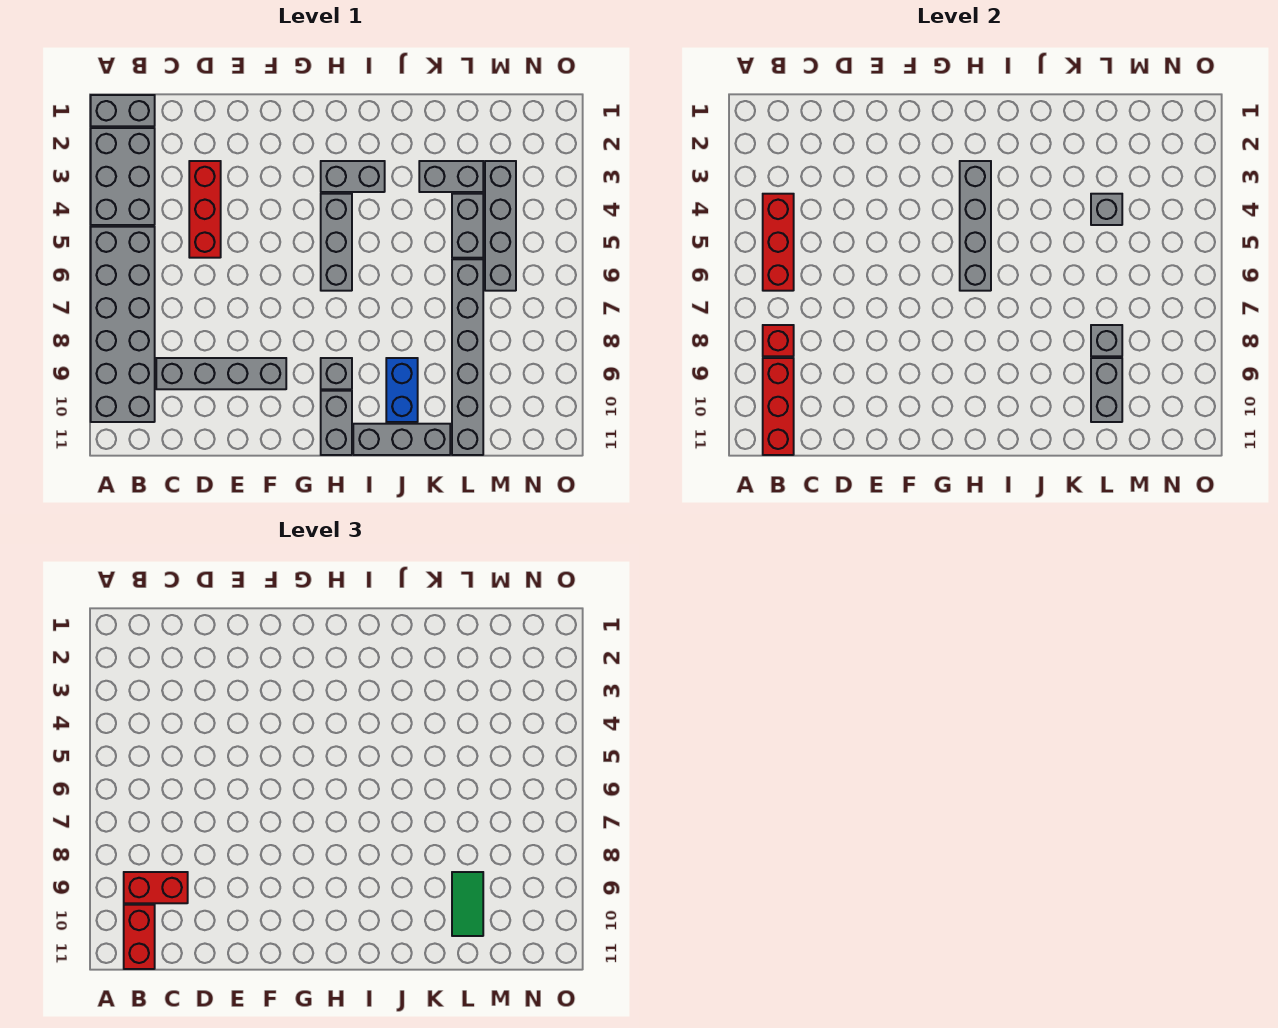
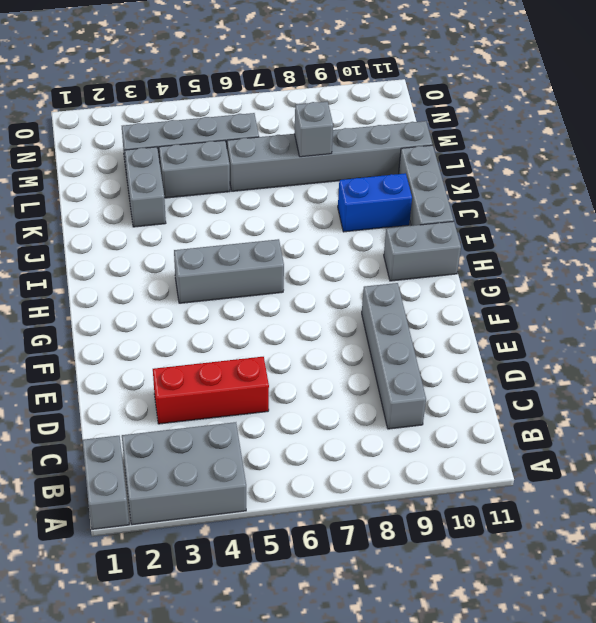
none -> grey 2x6 brick [91,227,155,422]
none -> grey 1x2 brick [321,161,385,192]
none -> grey 1x1 brick [321,358,352,389]

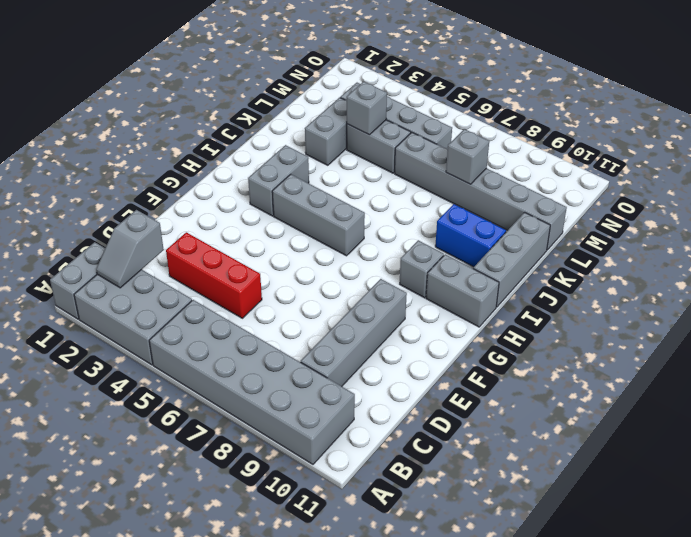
grey 1x2 slope [96,210,164,288] -> none
none -> red 1x3 brick [763,194,794,291]
none -> red 1x1 brick [763,325,794,356]
none -> red 1x3 brick [763,358,794,455]

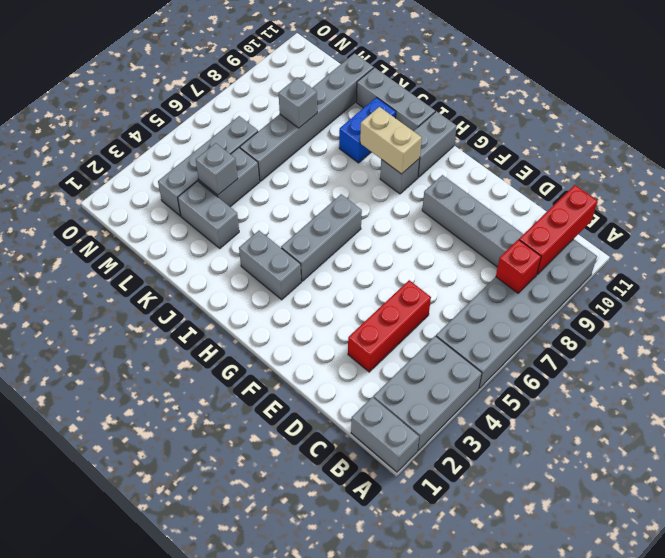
tan 1x2 brick [360,107,422,174] -> none
none -> red 1x3 brick [763,194,794,291]
none -> grey 1x4 brick [960,161,991,291]
none -> grey 1x2 brick [1091,358,1122,422]

